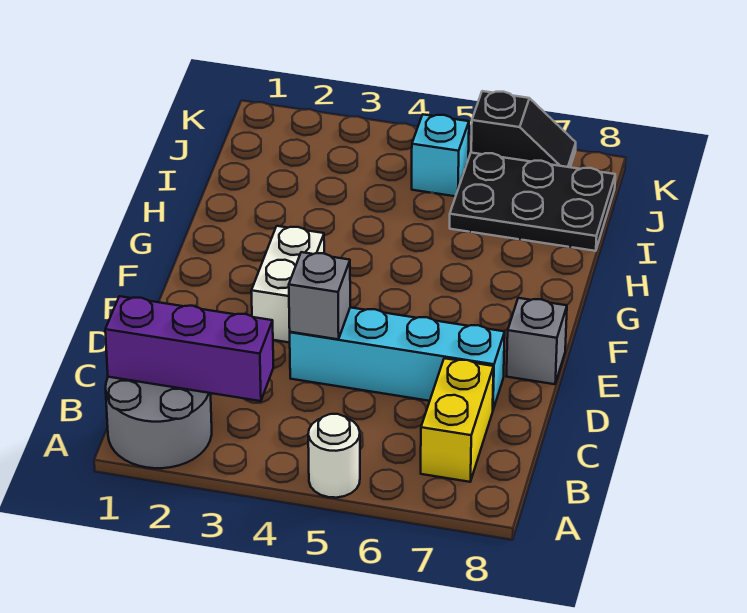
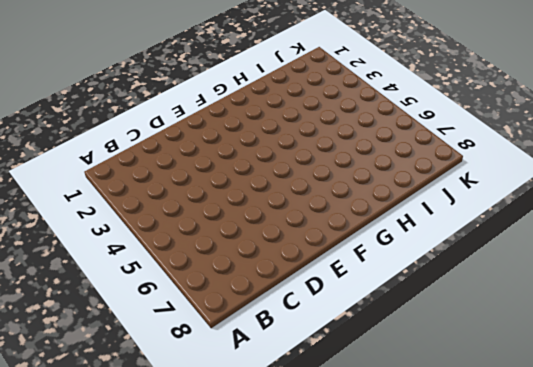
none -> grey 2x2 round brick [106,377,212,468]
none -> white 1x1 round brick [308,414,360,498]

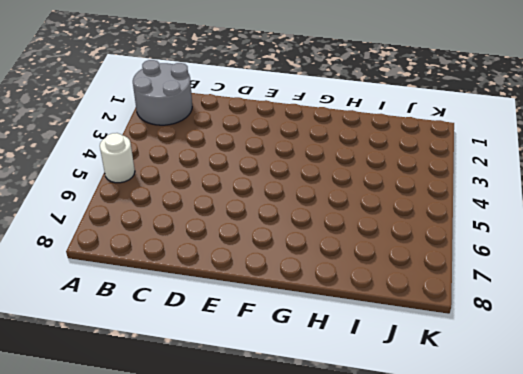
none -> yellow 1x2 brick [421,358,494,482]
none -> cyan 1x4 brick [290,307,505,409]

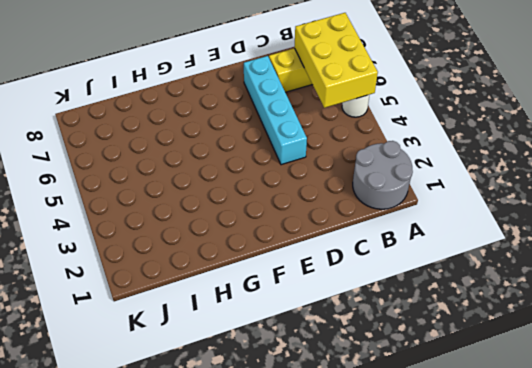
yellow 2x3 brick [295,13,378,108] -> none
none -> white 1x2 brick [251,226,324,343]
none -> grey 1x1 brick [507,298,567,384]

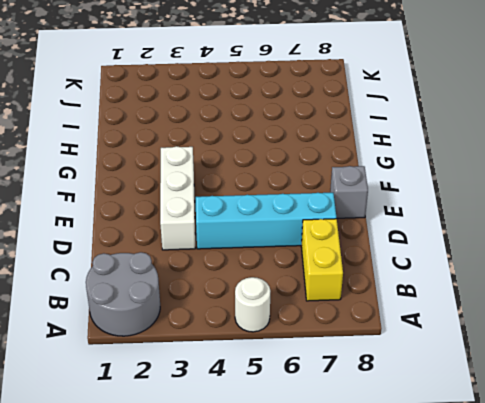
white 1x3 brick [160,146,195,250] -> white 1x2 brick [251,226,324,343]
none -> black 2x3 plate [450,153,615,251]
none -> cyan 1x1 brick [412,115,469,196]

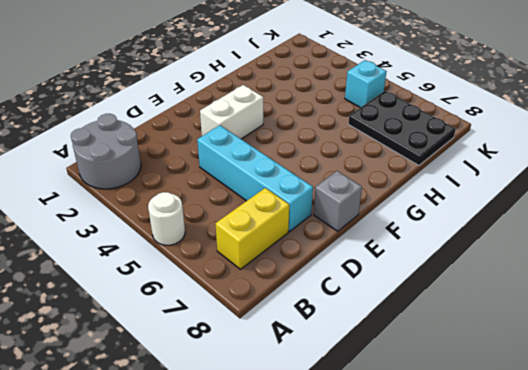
none -> black 1x2 slope [471,91,576,167]
none -> purple 1x3 brick [105,296,274,401]

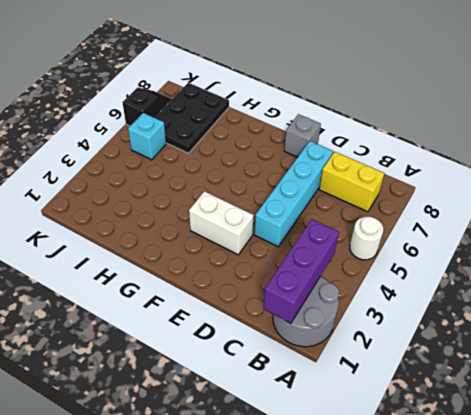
none -> grey 1x1 brick [289,252,350,339]

